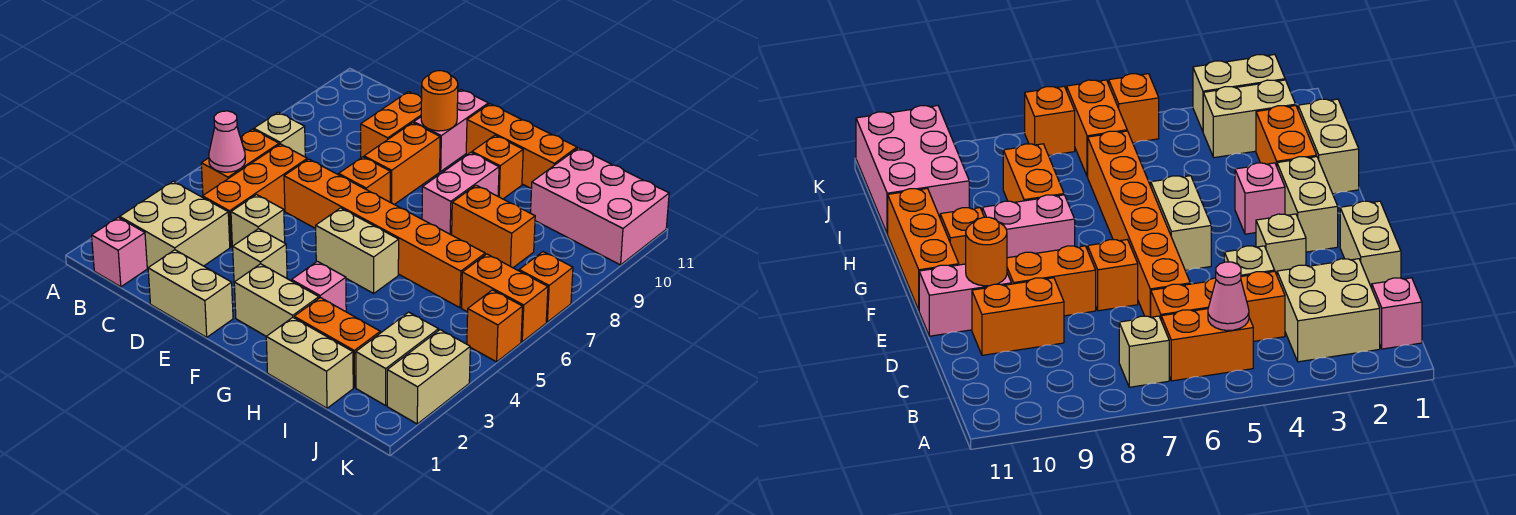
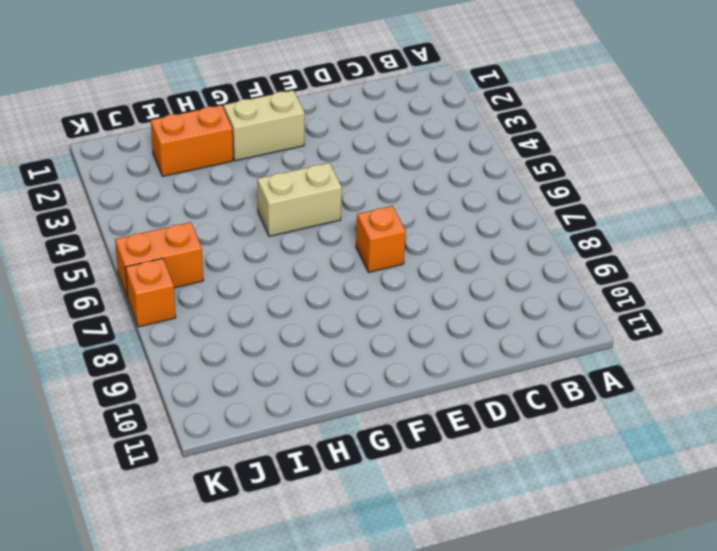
none -> pink 1x1 brick [92,217,147,287]
none -> tan 2x2 brick [120,181,230,268]
none -> orange 1x2 brick [201,129,279,195]
none -> tan 1x1 brick [254,112,305,157]

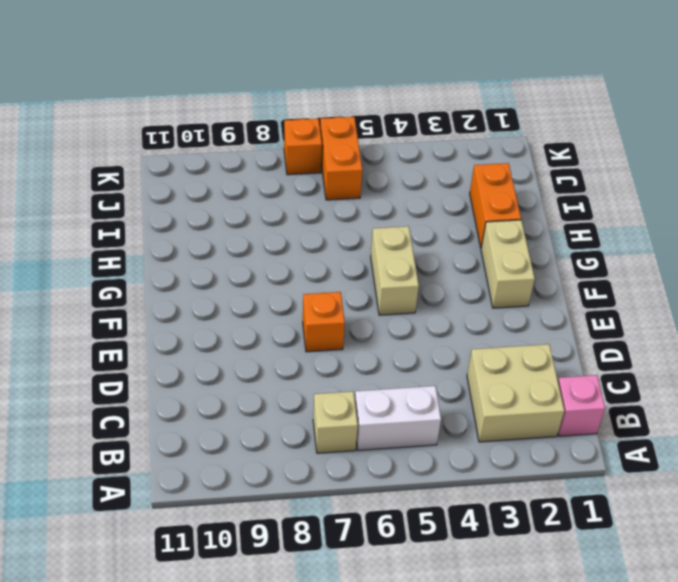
white 1x2 brick [355,386,441,450] -> orange 1x2 brick [201,129,279,195]
none -> orange 1x3 brick [203,144,307,247]
none -> tan 1x2 brick [148,250,233,337]
none -> tan 1x1 brick [231,195,285,248]
none -> orange 1x6 brick [284,159,485,308]

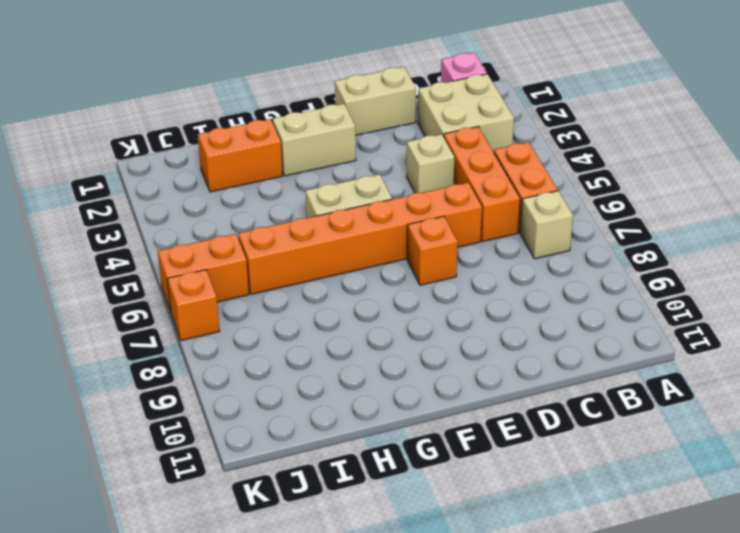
none -> orange 1x2 brick [361,92,422,158]
none -> tan 1x1 brick [233,229,287,282]
none -> orange 1x2 brick [364,123,440,205]
none -> pink 1x2 brick [414,90,488,171]

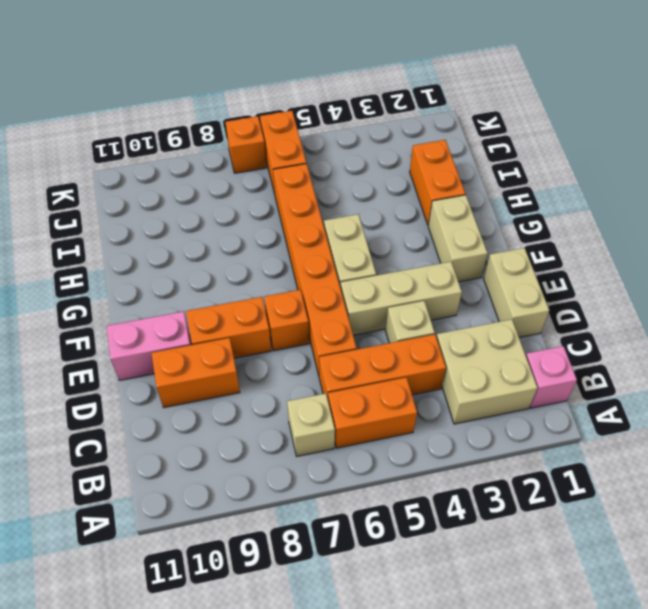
tan 1x3 brick [341,262,462,335] -> tan 1x1 brick [233,229,287,282]
none -> orange 1x3 brick [466,104,577,189]
none -> pink 1x1 brick [292,261,346,312]
none -> pink 1x2 brick [422,153,499,235]
none -> orange 1x1 brick [472,135,523,199]

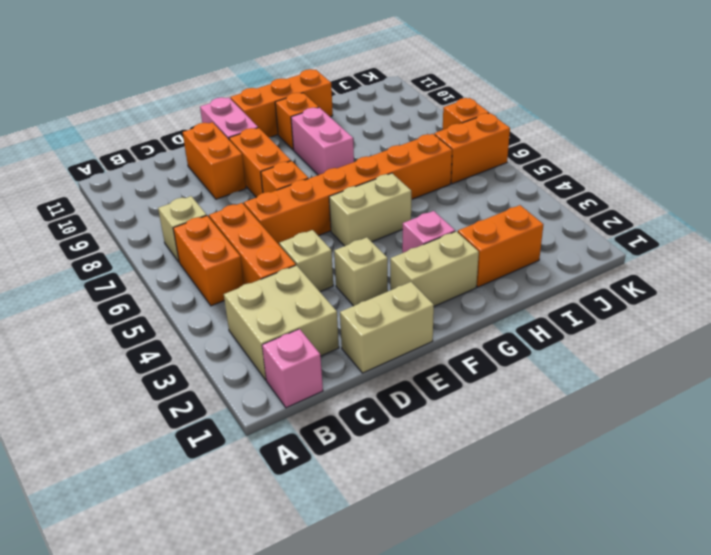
none -> tan 1x2 brick [266,318,353,408]
none -> orange 1x2 brick [452,185,535,268]
none -> pink 2x3 brick [531,148,669,265]
none -> tan 1x2 brick [356,312,439,406]

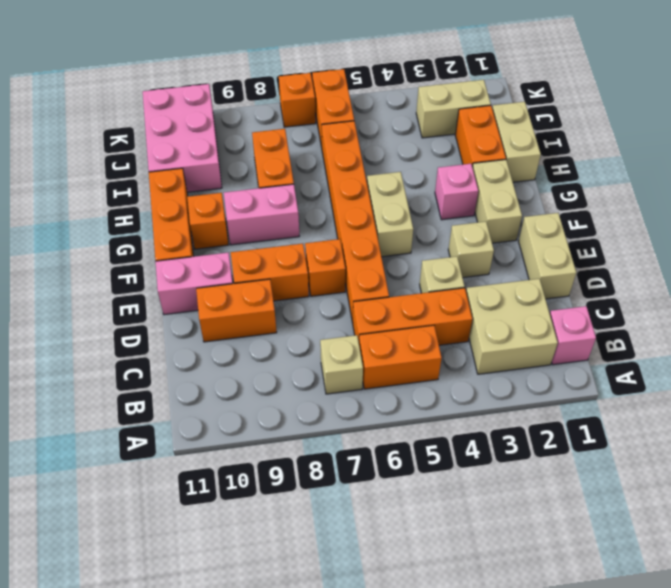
none -> tan 1x2 brick [387,330,470,424]
none -> orange 1x1 brick [467,290,523,362]
none -> pink 1x1 cone [209,111,245,172]
none -> orange 1x1 round brick [421,71,458,131]

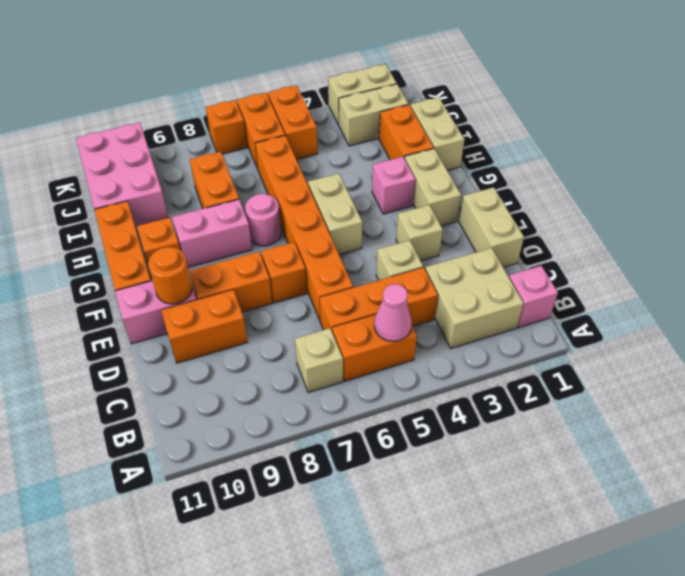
pink 1x1 round brick [245,194,281,246] -> none
orange 1x2 brick [268,85,317,159] -> orange 1x1 brick [467,290,523,362]

